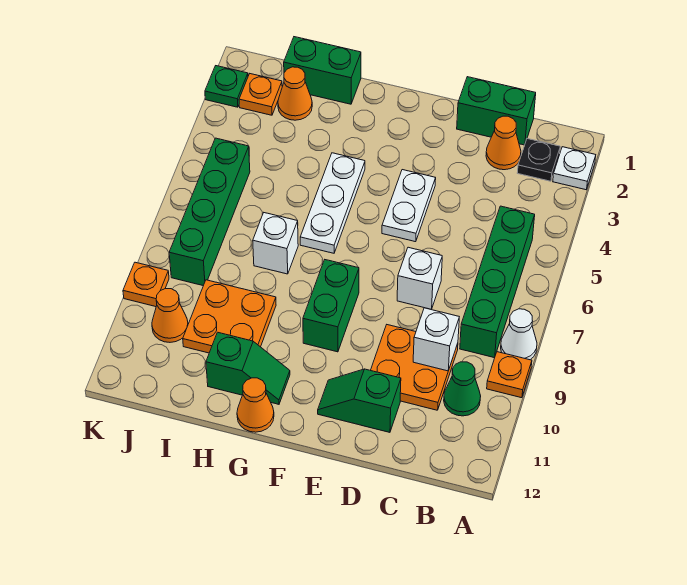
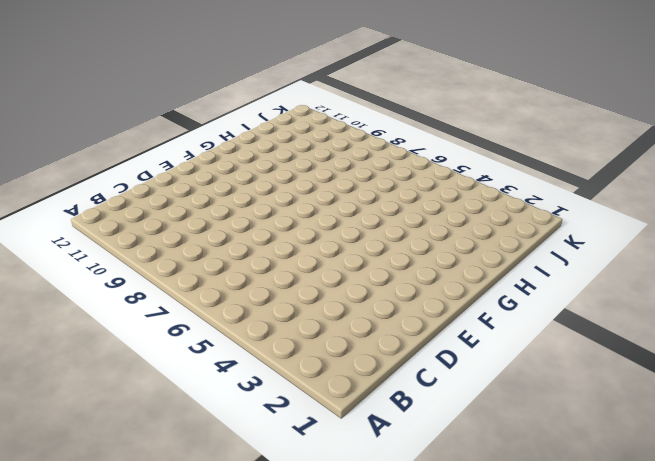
none -> white 1x1 plate [553,147,596,190]
none -> white 1x1 cone [501,309,537,360]
none -> orange 1x1 plate [487,352,532,398]

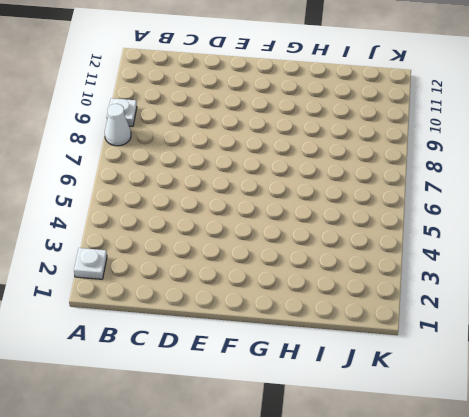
white 1x1 plate [107,98,137,126] -> orange 1x1 plate [487,352,532,398]
none -> black 1x1 plate [517,139,560,181]
none -> green 1x4 brick [460,206,535,358]
none -> green 1x1 cone [444,362,481,416]

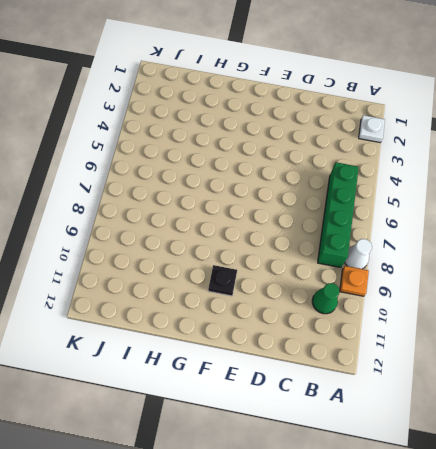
black 1x1 plate [208,265,237,296] -> black 1x1 plate moved to [517,139,560,181]
none -> green 1x2 brick [457,77,536,145]
none -> orange 1x1 cone [486,116,521,170]
none -> orange 2x2 plate [371,325,458,410]

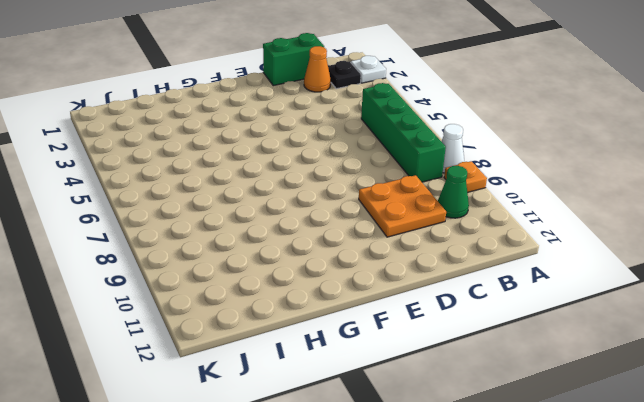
none -> white 1x1 brick [397,247,442,309]
none -> green 1x2 slope [318,369,401,432]
none -> white 1x2 plate [382,170,436,242]

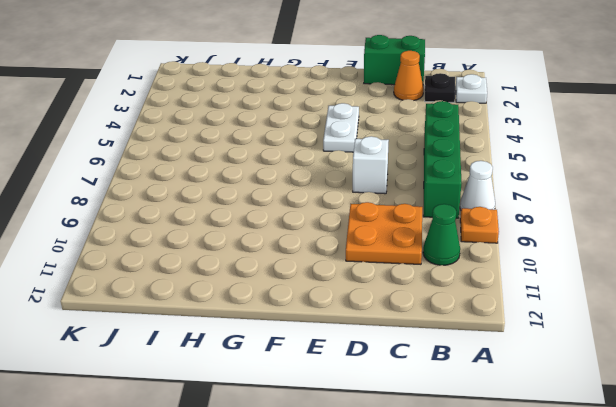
none -> green 1x2 slope [318,369,401,432]
none -> green 1x2 brick [303,260,359,352]
none -> white 1x3 plate [300,153,365,253]

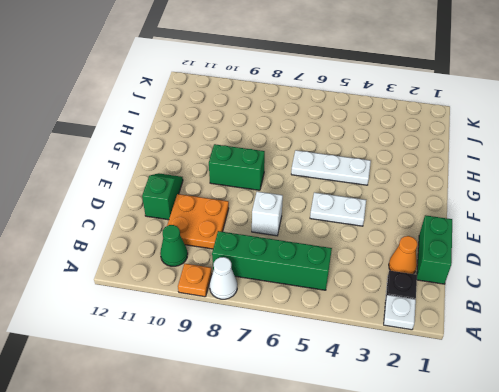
none -> green 1x2 slope [206,332,290,404]
none -> orange 1x1 cone [237,378,274,432]
none -> green 1x2 brick [284,37,361,104]

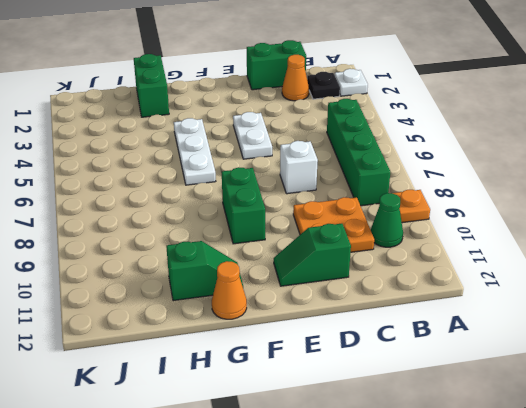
green 1x2 brick [134,54,169,117] -> green 1x2 brick turned to [284,37,361,104]
none -> white 1x1 cone [501,309,537,360]
none -> white 1x1 brick [253,213,298,274]
none -> orange 2x2 plate [183,280,276,353]

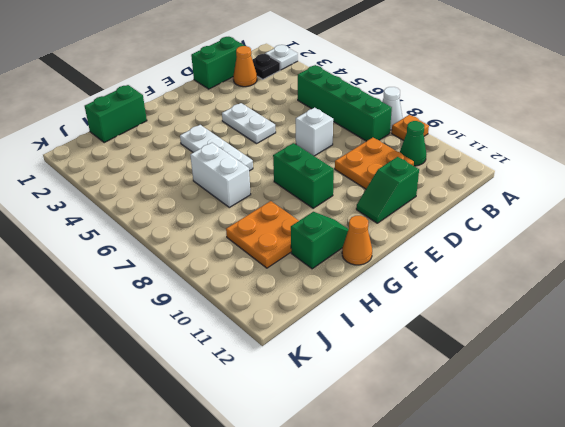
white 1x2 brick [190,143,251,207] -> white 1x1 brick [253,213,298,274]
none -> orange 1x1 cone [278,67,312,120]
none -> orange 1x1 plate [239,74,282,115]
none -> green 1x4 brick [169,138,250,286]

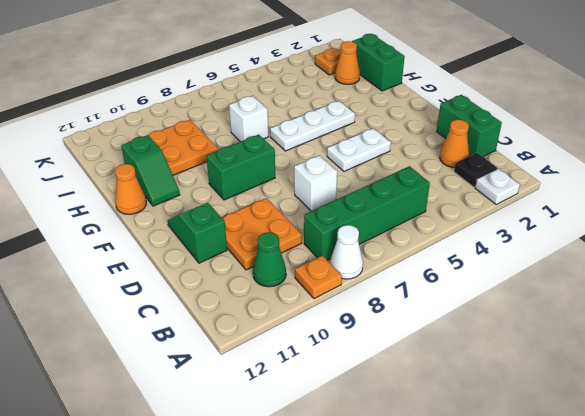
none -> green 1x4 brick [169,138,250,286]
none -> orange 1x1 cone [152,289,188,342]
none -> green 1x1 plate [205,66,248,107]

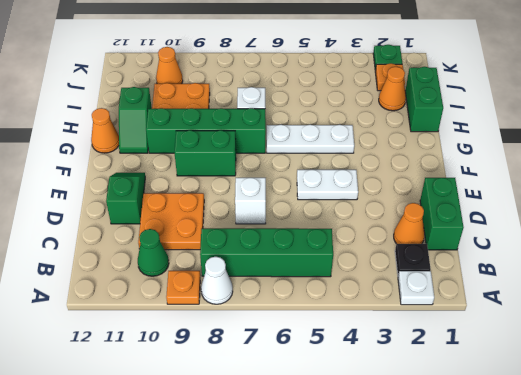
green 1x4 brick [146,108,266,153] -> green 1x4 brick moved to [169,138,250,286]
none -> orange 1x1 plate [123,262,169,307]
none -> white 1x1 brick [413,308,459,371]

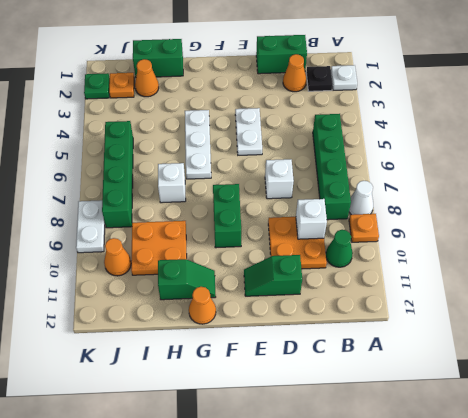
white 1x2 plate [76,200,105,253] -> orange 1x1 plate [123,262,169,307]

